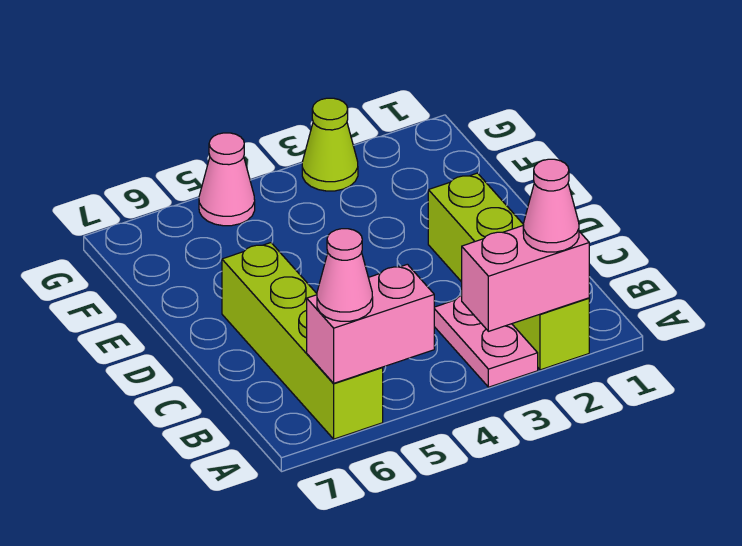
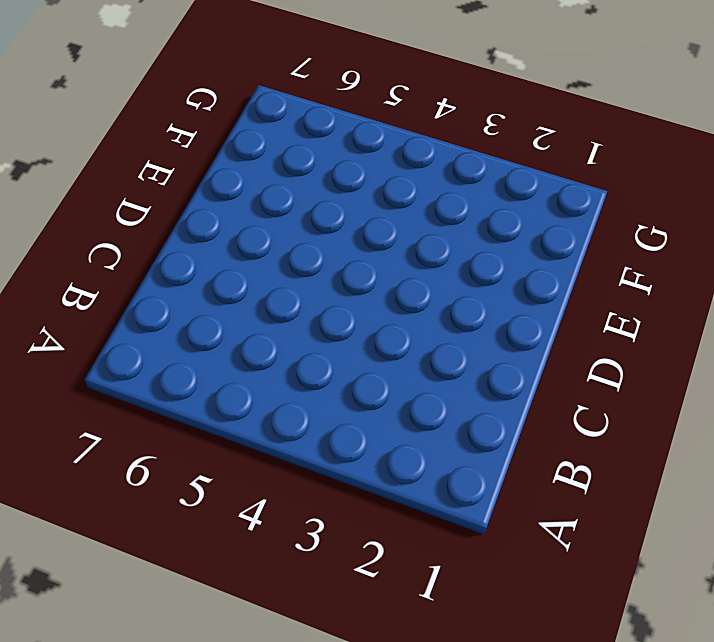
none -> lime 1x4 brick [428,173,589,370]
none -> pink 1x2 plate [434,296,538,387]

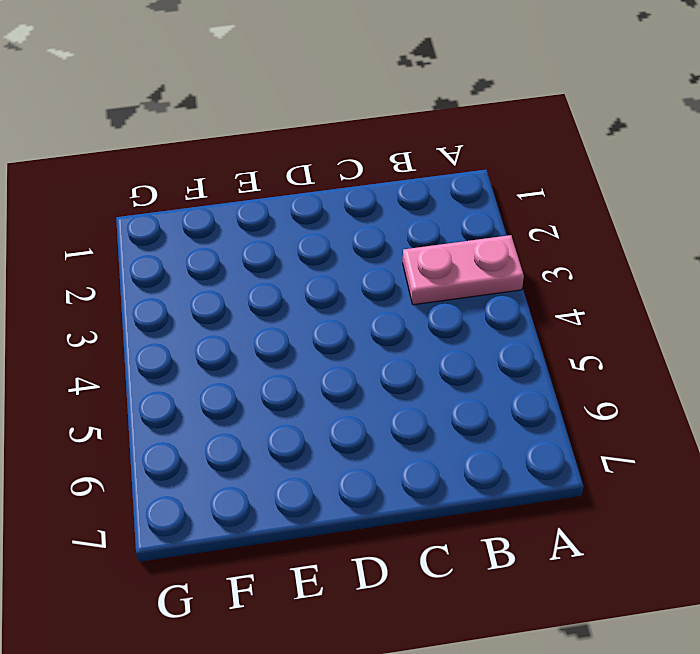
none -> lime 1x4 brick [428,173,589,370]
none -> lime 1x4 brick [222,243,383,439]

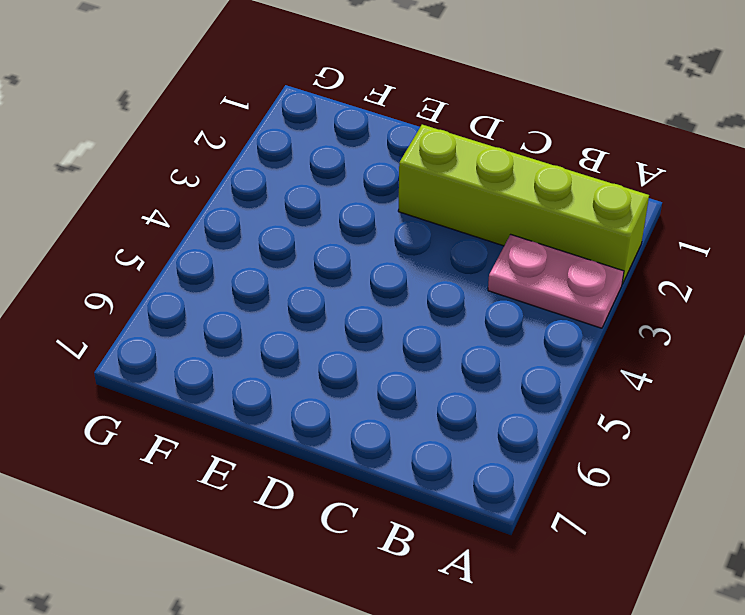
none -> lime 1x4 brick [222,243,383,439]
none -> lime 1x1 cone [302,98,358,191]

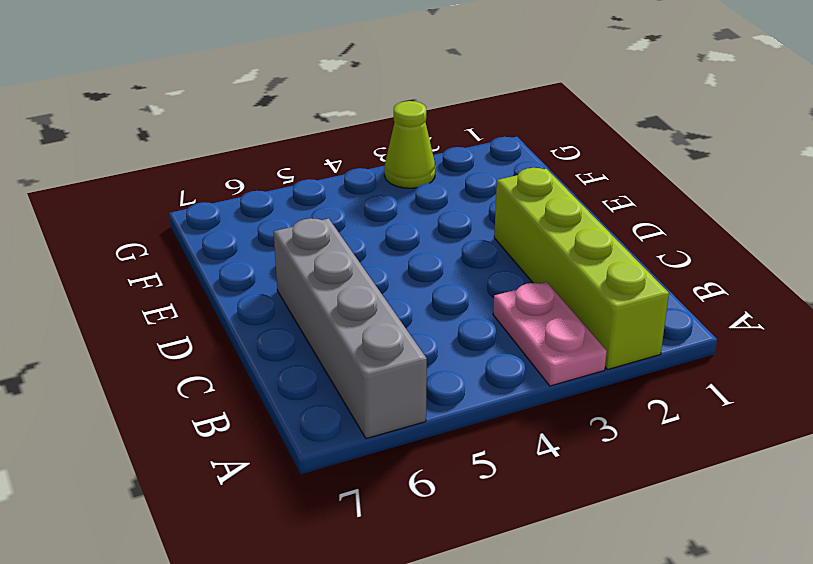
grey 1x4 brick [273,218,427,439] -> lime 1x4 brick [222,243,383,439]
none -> pink 1x1 cone [199,133,255,226]
none -> pink 1x2 brick [462,226,589,331]

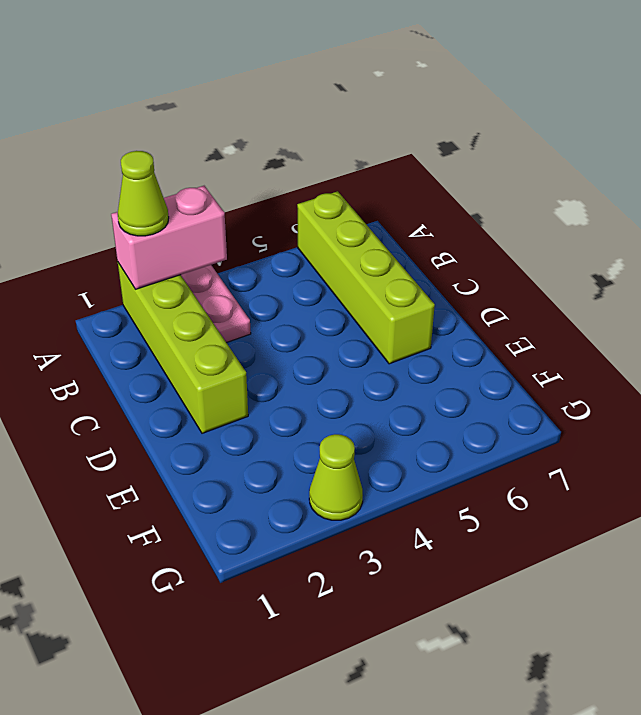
lime 1x1 cone [118,151,169,236] -> pink 1x1 cone [523,159,579,252]
none -> pink 1x1 cone [199,133,255,226]
none -> pink 1x2 brick [307,264,434,383]

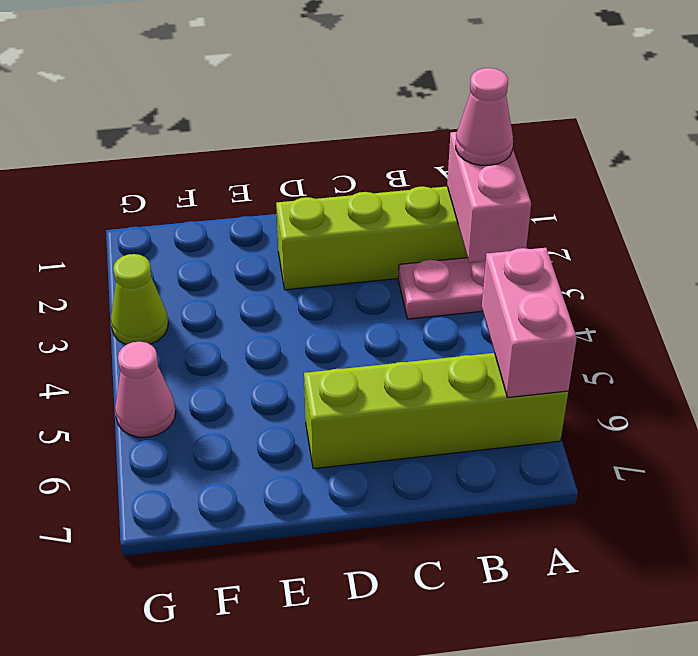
none -> pink 1x1 cone [317,229,373,321]

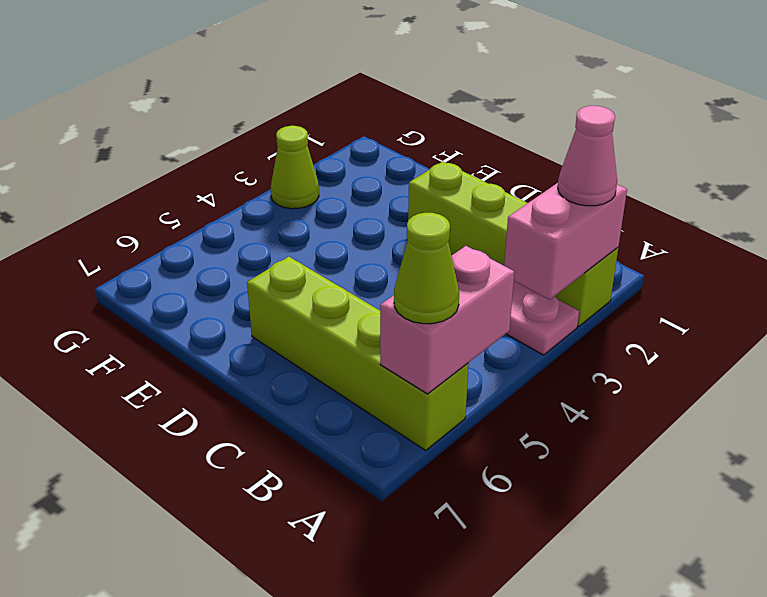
lime 1x1 cone [394,213,459,324] -> pink 1x1 cone [317,229,373,321]
none -> pink 1x1 cone [199,133,255,226]

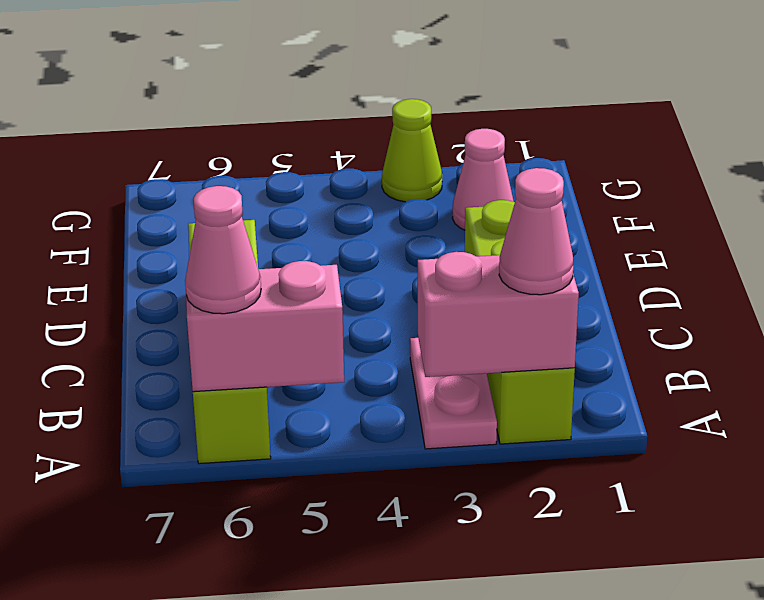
pink 1x1 cone [452,129,514,230] -> pink 1x1 cone moved to [199,133,255,226]

